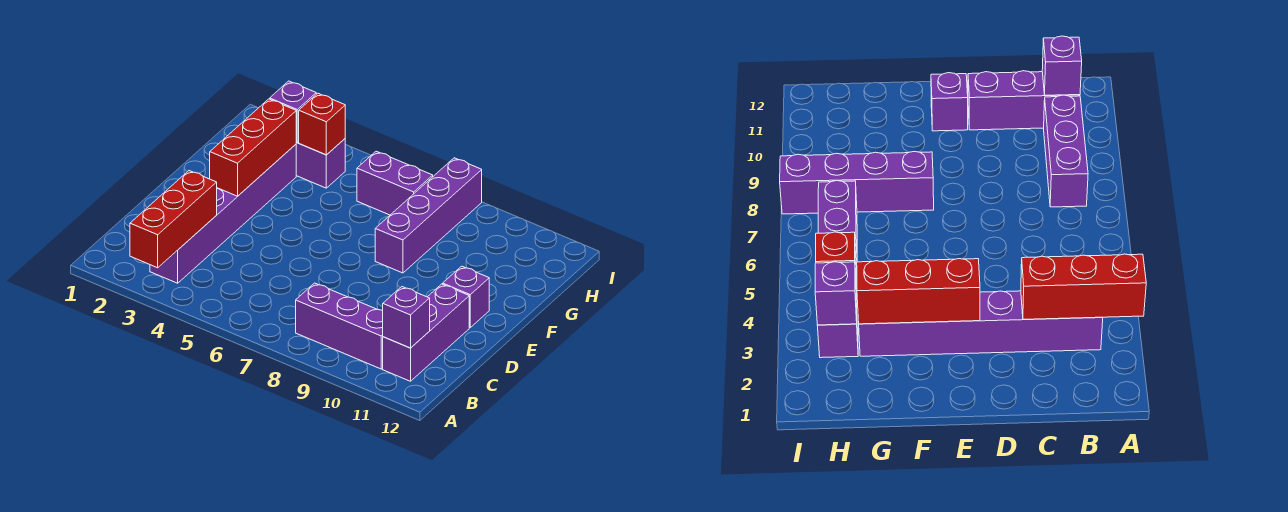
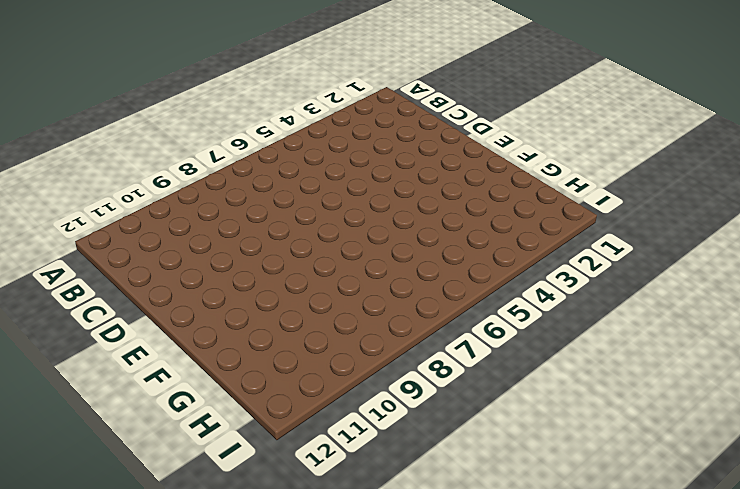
none -> purple 1x6 brick [150,144,296,283]
none -> purple 1x3 brick [296,283,383,369]
none -> purple 1x3 brick [383,284,469,381]

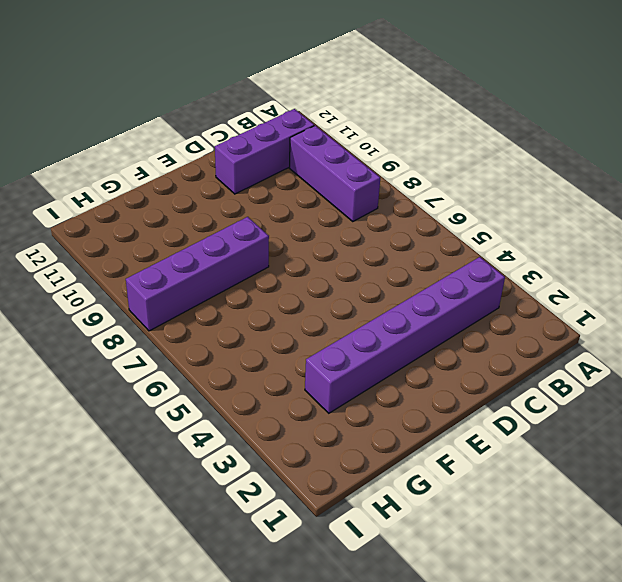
none -> purple 1x1 brick [443,266,489,327]
none -> purple 1x2 brick [296,139,345,188]
none -> purple 1x2 brick [357,151,433,215]

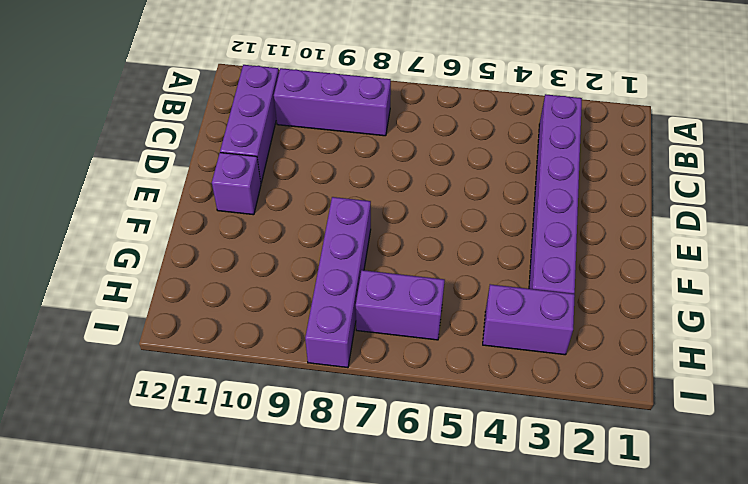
none -> red 1x3 brick [130,171,217,268]
none -> purple 1x1 brick [383,287,430,348]
none -> red 1x3 brick [210,99,296,196]

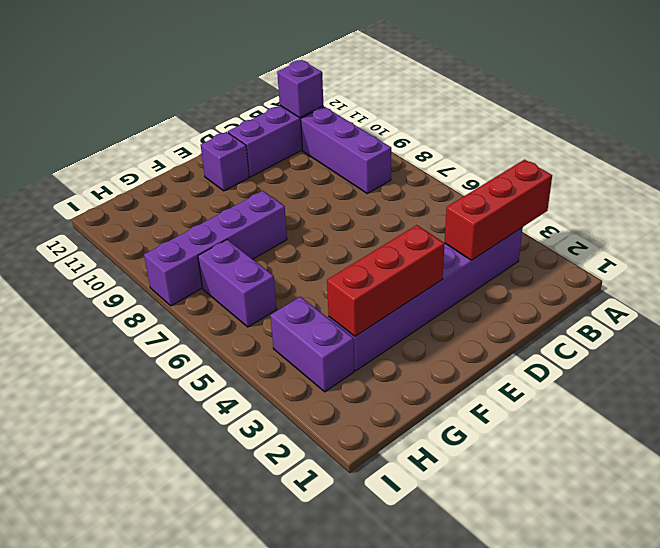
none -> purple 1x1 brick [270,81,316,143]
none -> red 1x1 brick [299,93,345,155]

